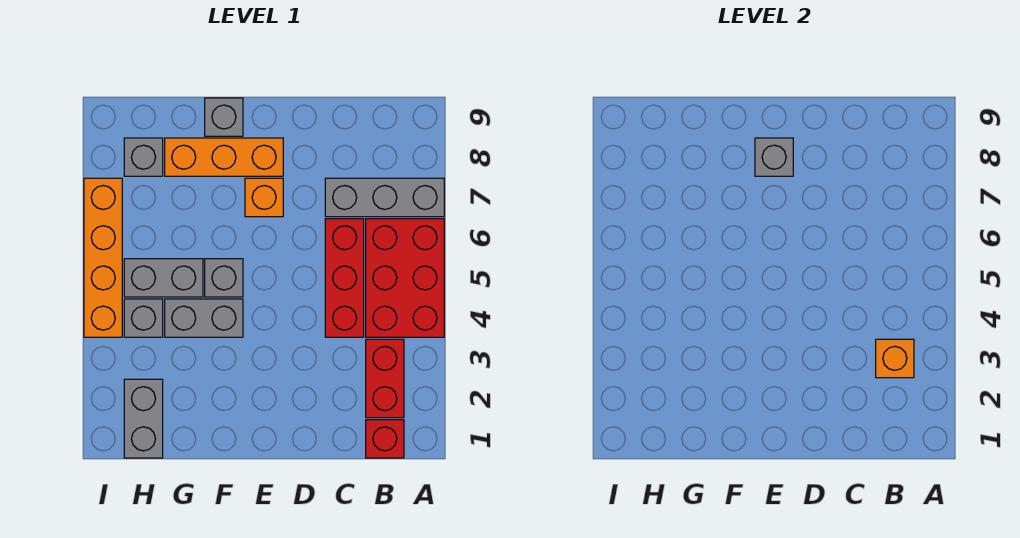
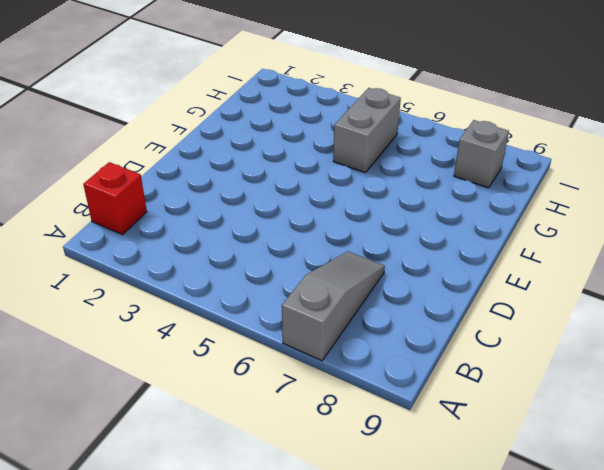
grey 1x3 slope [282,251,385,361] -> grey 1x3 brick [325,178,444,217]
none -> red 2x3 brick [366,219,444,337]
none -> red 1x2 brick [366,339,404,418]
none -> red 1x3 brick [325,219,364,337]

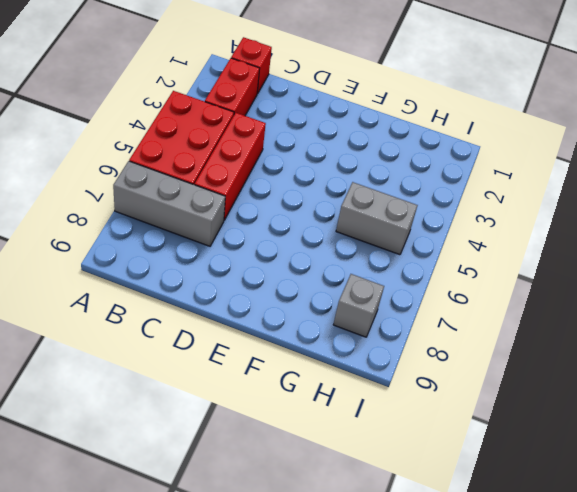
none -> orange 1x1 brick [245,178,283,217]
none -> orange 1x3 brick [165,138,283,176]
none -> grey 1x2 brick [165,299,243,337]

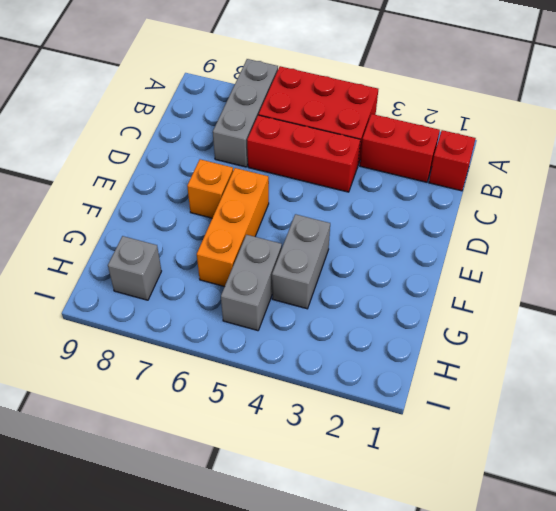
orange 1x3 brick [197,168,269,287] -> orange 1x3 brick moved to [165,138,283,176]
none -> grey 1x1 brick [205,259,243,297]
none -> grey 1x1 brick [205,98,243,136]
none -> grey 1x2 brick [124,379,163,458]

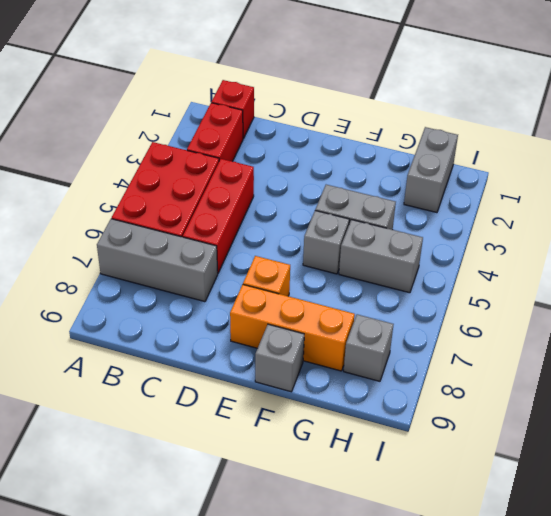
none -> grey 1x1 brick [124,299,163,337]
none -> orange 1x4 brick [84,178,122,337]
none -> orange 1x1 brick [876,339,914,378]

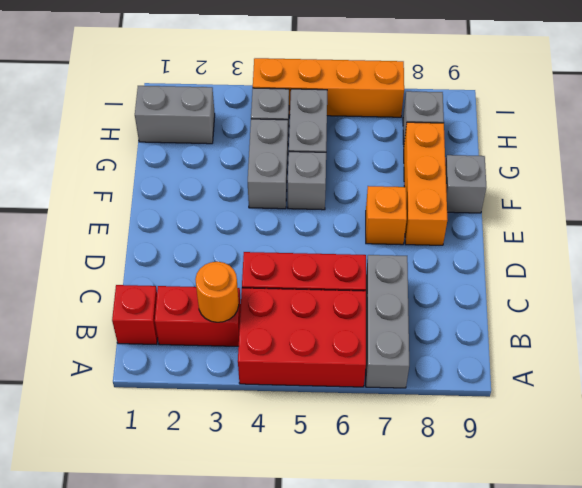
orange 1x1 round brick [195,262,239,322] -> orange 1x1 brick [876,339,914,378]
none -> grey 1x1 brick [755,138,793,176]

